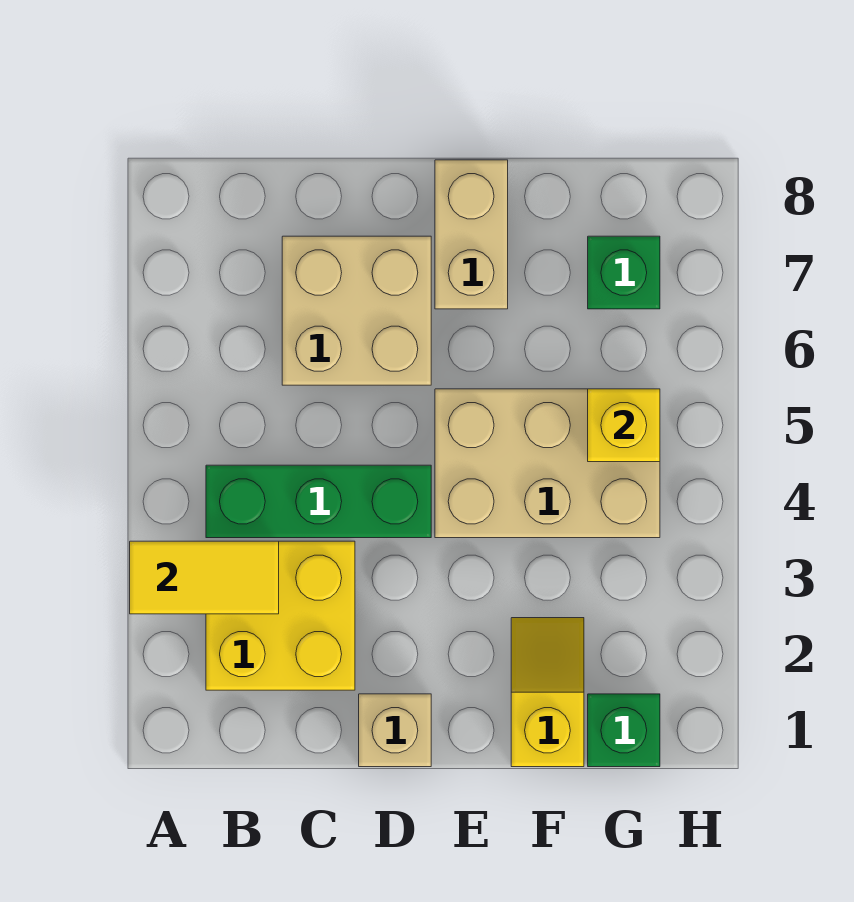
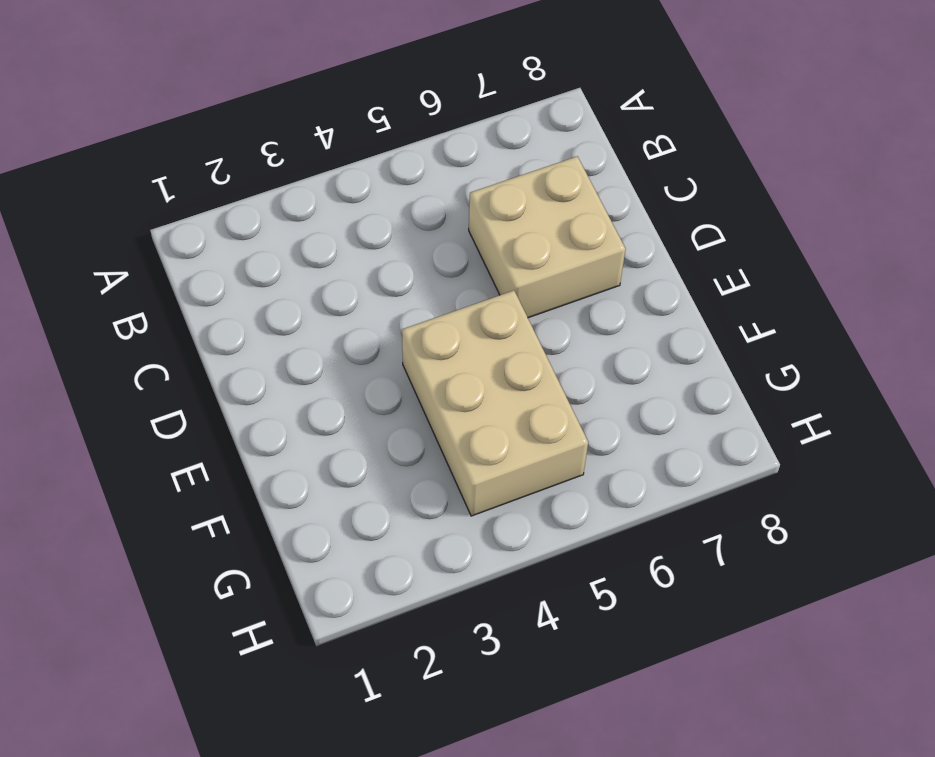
none -> yellow 2x2 brick [206,541,355,690]
none -> green 1x3 brick [206,465,431,538]

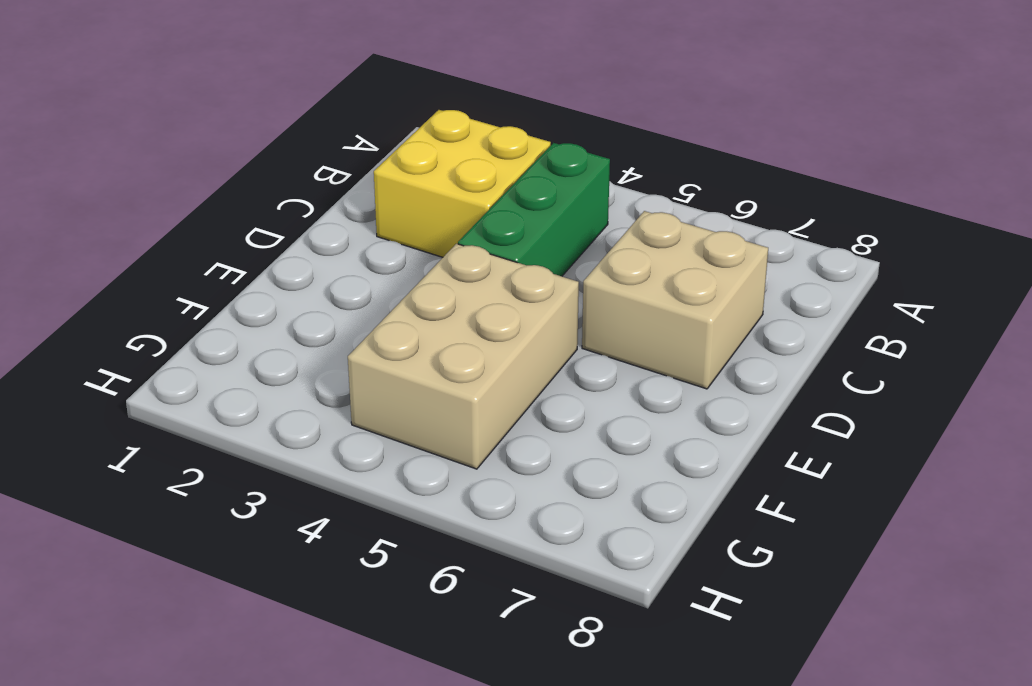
none -> tan 1x1 brick [359,694,431,767]
none -> tan 1x2 brick [435,160,508,309]

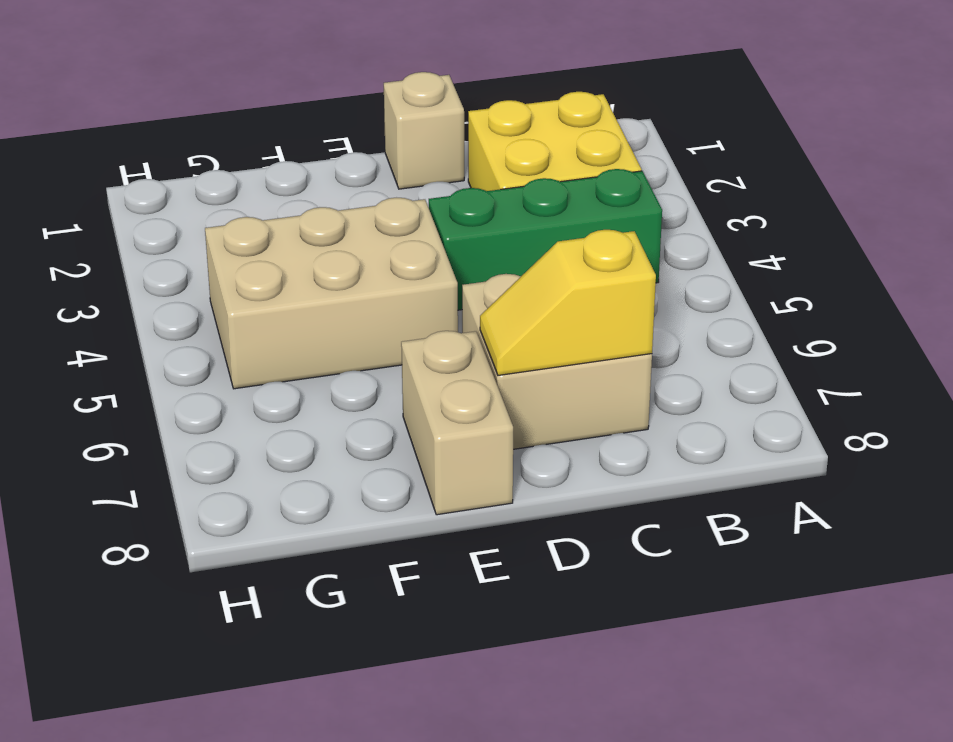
yellow 1x2 slope [480,230,656,375] -> yellow 1x2 slope turned to [511,618,584,767]
none -> green 1x1 brick [588,694,660,767]
none -> green 1x1 brick [588,236,660,309]

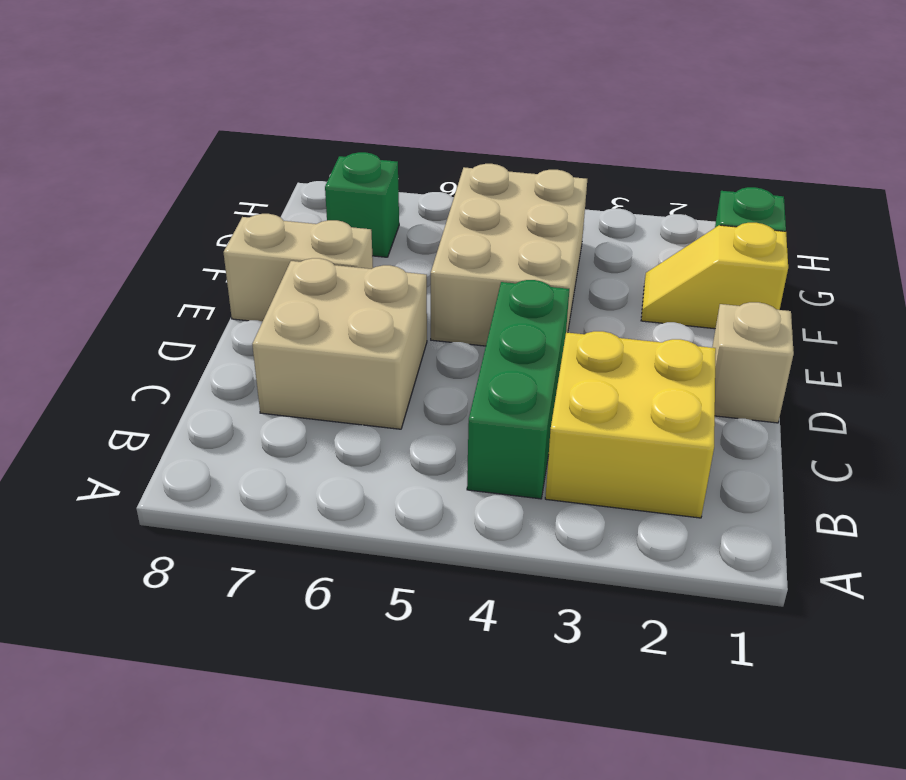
none -> yellow 1x2 tile [130,541,279,614]
none -> yellow 1x1 brick [588,389,660,462]

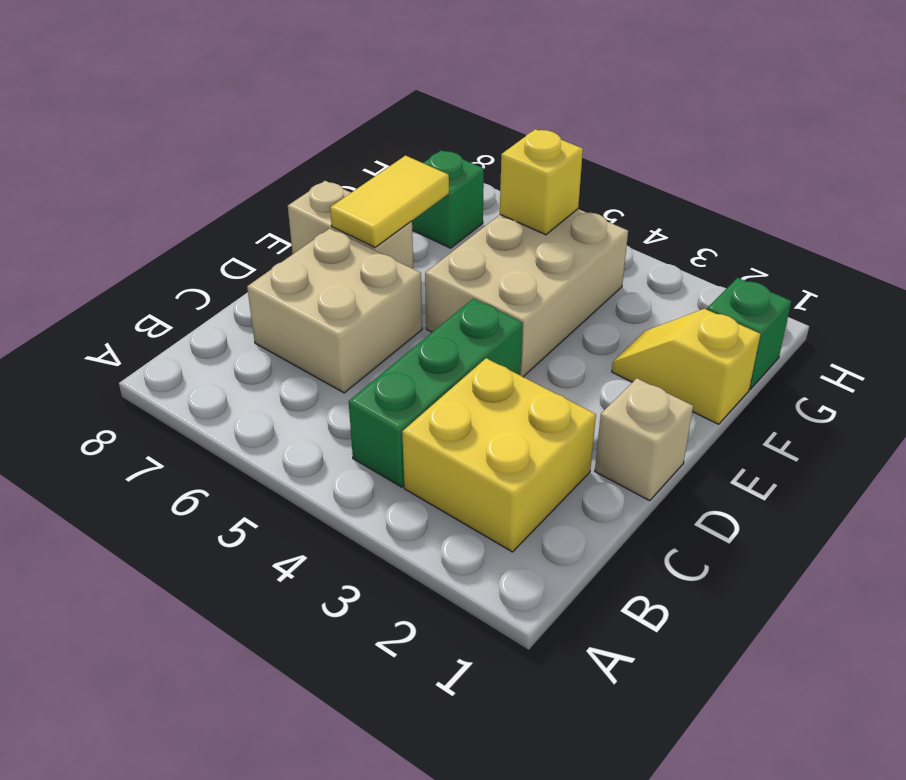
yellow 1x2 tile [330,156,449,247] -> yellow 1x2 tile moved to [130,541,279,614]

